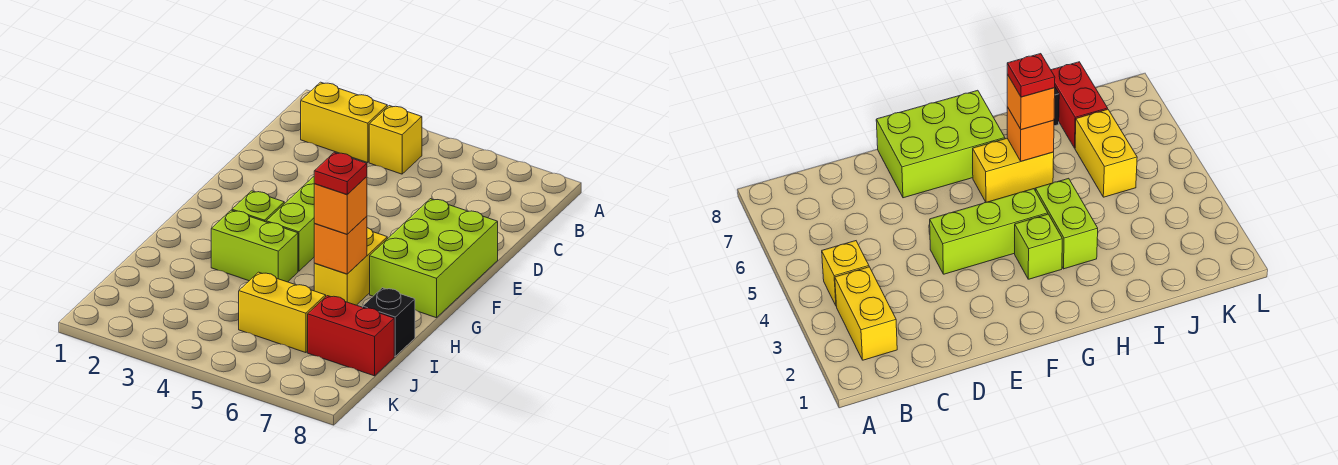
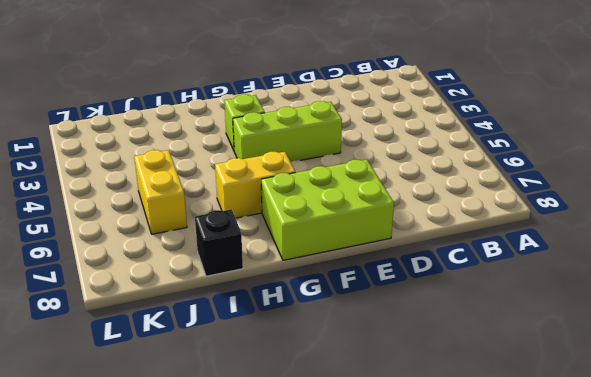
none -> yellow 1x2 brick [301,82,387,163]
none -> yellow 1x1 brick [369,106,422,174]
none -> lime 1x2 brick [211,210,298,282]

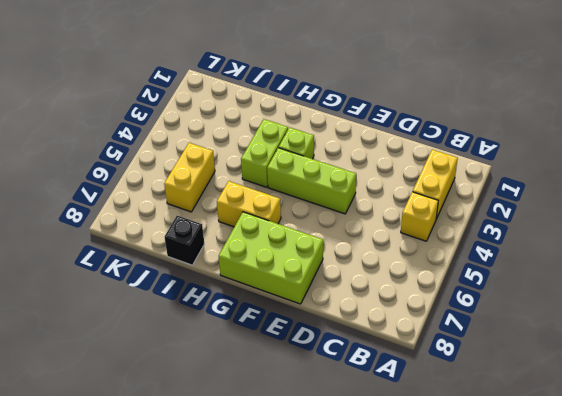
none -> red 1x2 brick [308,296,394,376]
none -> orange 1x1 brick [314,216,367,274]
none -> orange 1x1 brick [314,177,367,234]

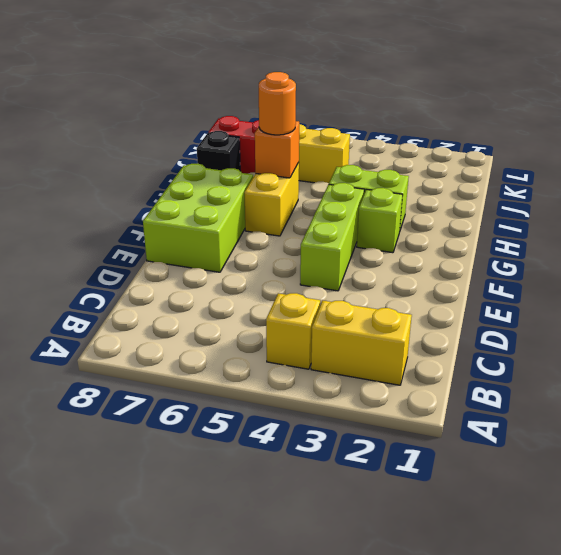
orange 1x1 round brick [259,72,296,135] -> orange 1x1 brick [314,177,367,234]
none -> red 1x1 plate [314,152,367,194]

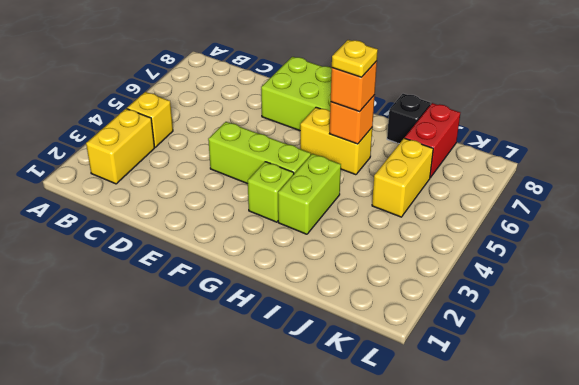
yellow 1x1 plate [332,40,378,77] -> red 1x1 plate [314,152,367,194]

